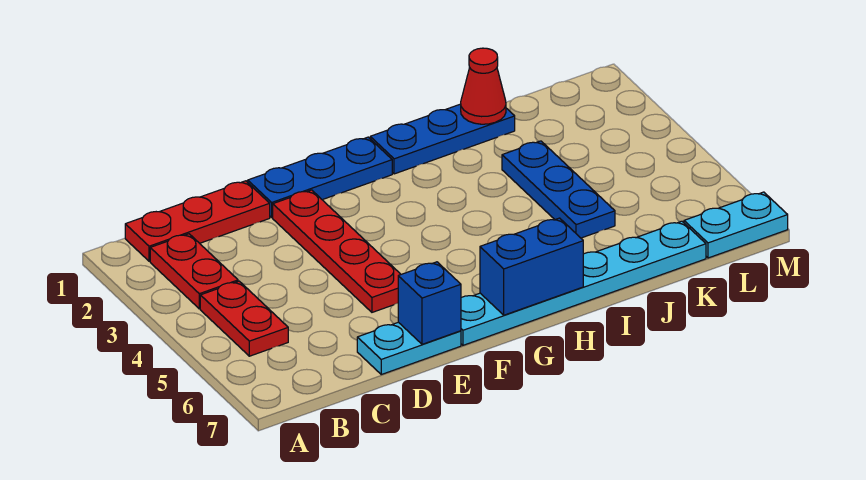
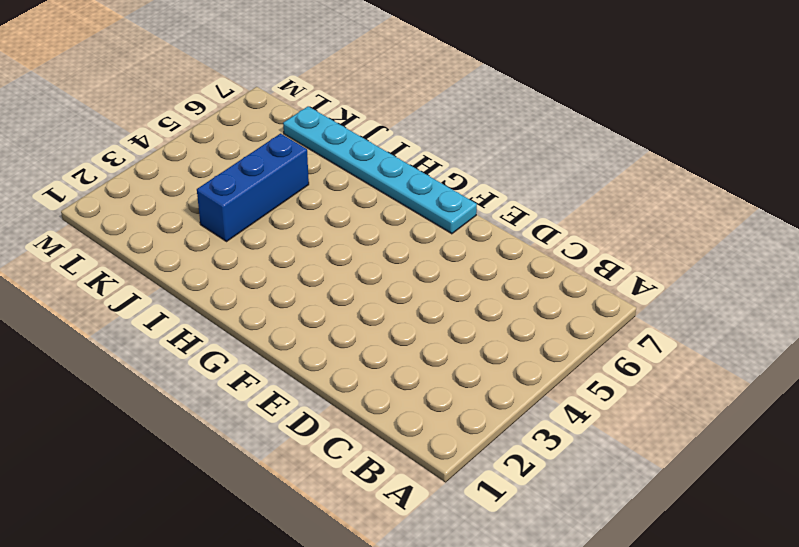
blue 1x3 brick [197,134,309,241] -> blue 1x3 plate [502,141,615,238]
none -> red 1x3 plate [125,181,270,261]
none -> red 1x2 plate [150,234,238,309]
none -> red 1x2 plate [200,281,288,356]

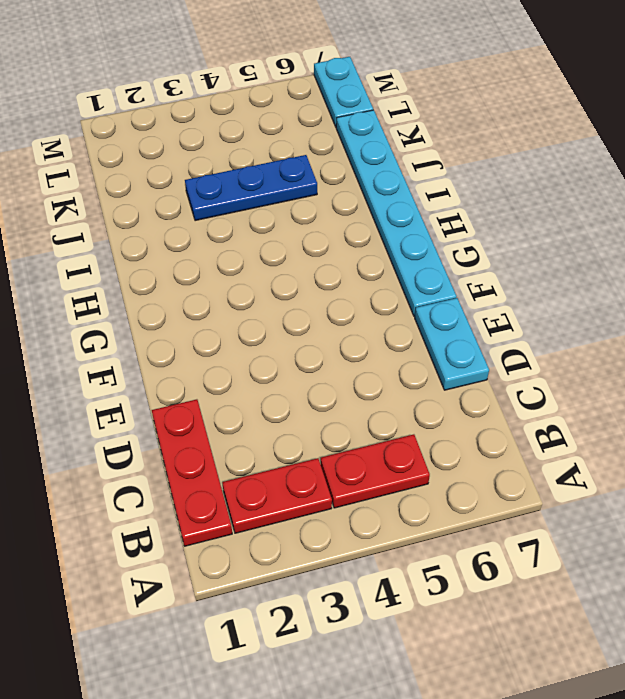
none -> blue 1x3 plate [248,137,392,217]
none -> red 1x4 plate [273,190,401,312]
none -> blue 1x3 plate [370,104,515,174]

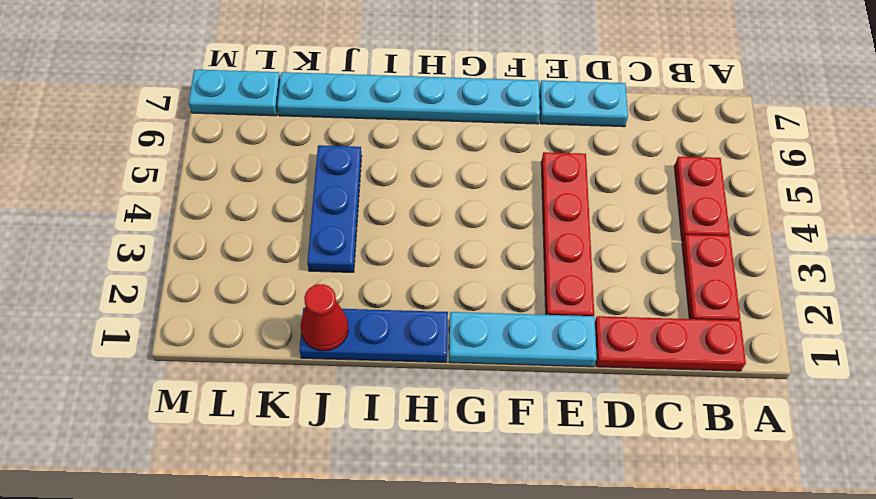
cyan 1x3 plate [449,312,597,367] -> blue 1x3 plate [248,137,392,217]
none -> blue 1x1 brick [398,262,461,344]
none -> blue 1x2 brick [480,218,583,315]

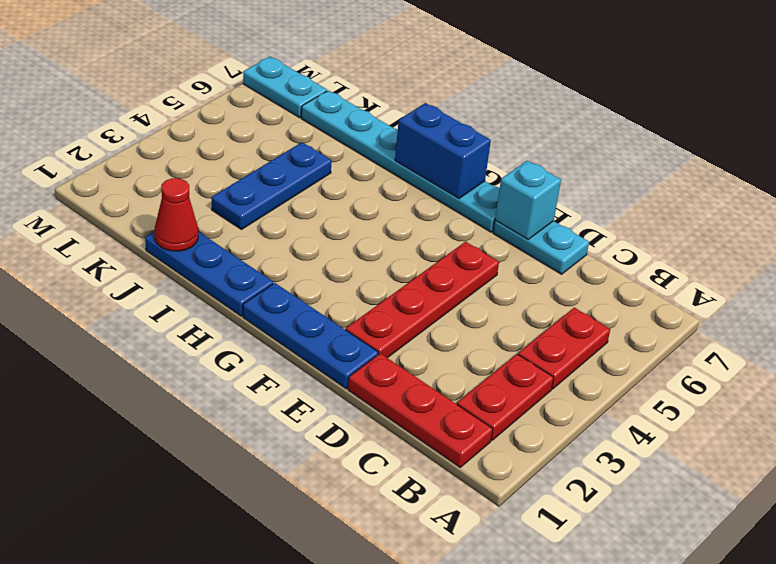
cyan 1x1 brick [495,161,561,239] -> blue 1x1 brick [398,262,461,344]

